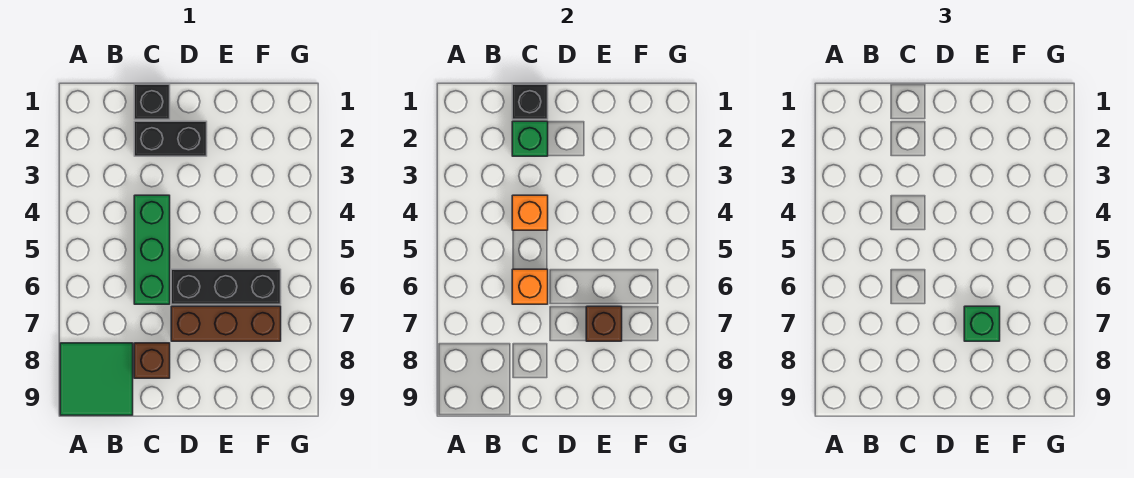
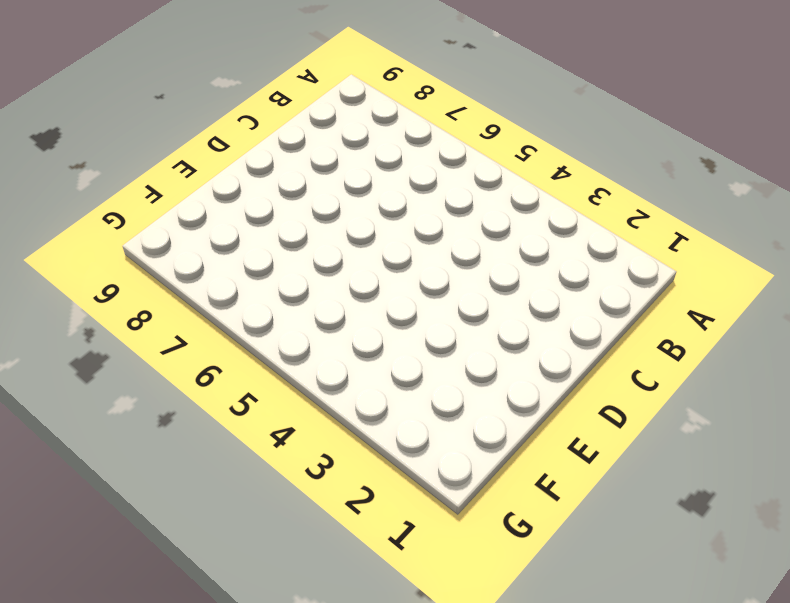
none -> green 2x2 tile [60,343,133,415]
none -> black 1x1 brick [134,84,170,119]
none -> black 1x2 brick [134,121,207,156]

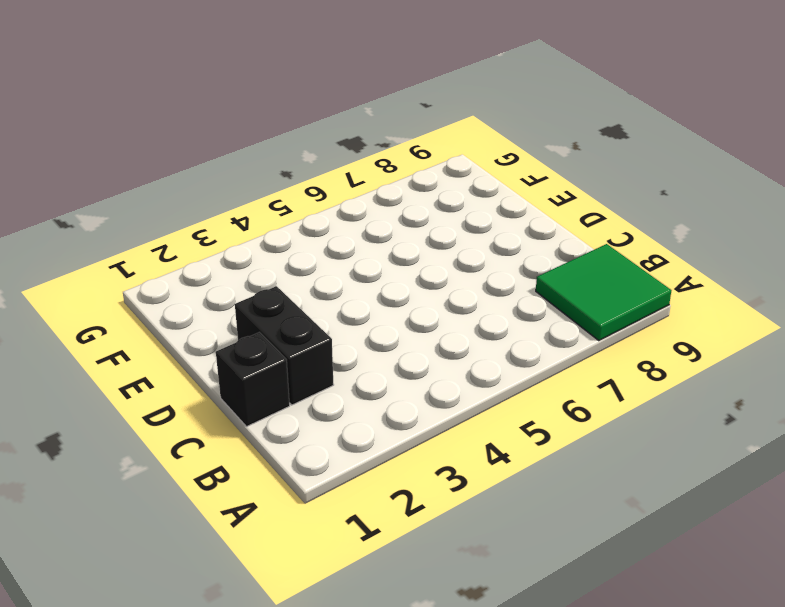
none -> green 1x3 brick [134,195,170,304]
none -> brown 1x1 brick [134,343,170,378]
none -> black 1x3 brick [171,269,281,304]

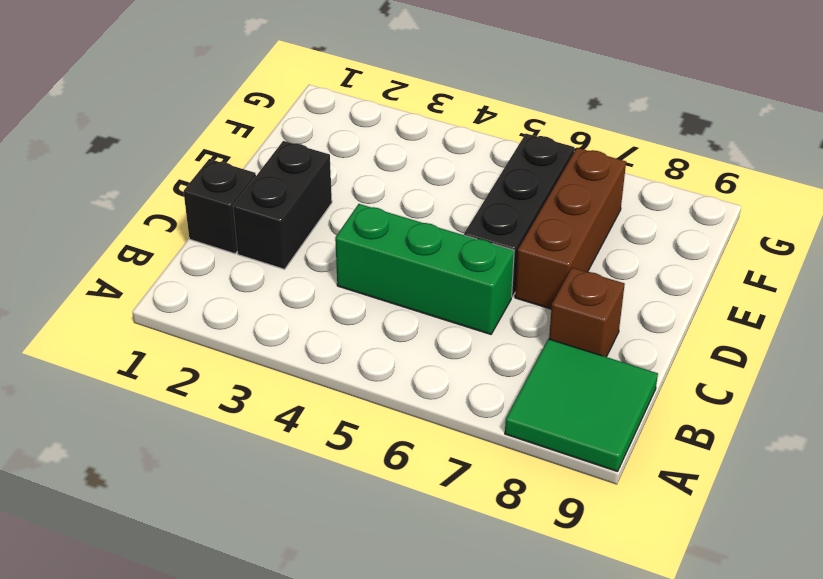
none -> black 1x1 brick [512,84,548,119]
none -> green 1x1 brick [512,121,548,156]
none -> orange 1x1 brick [512,195,548,230]

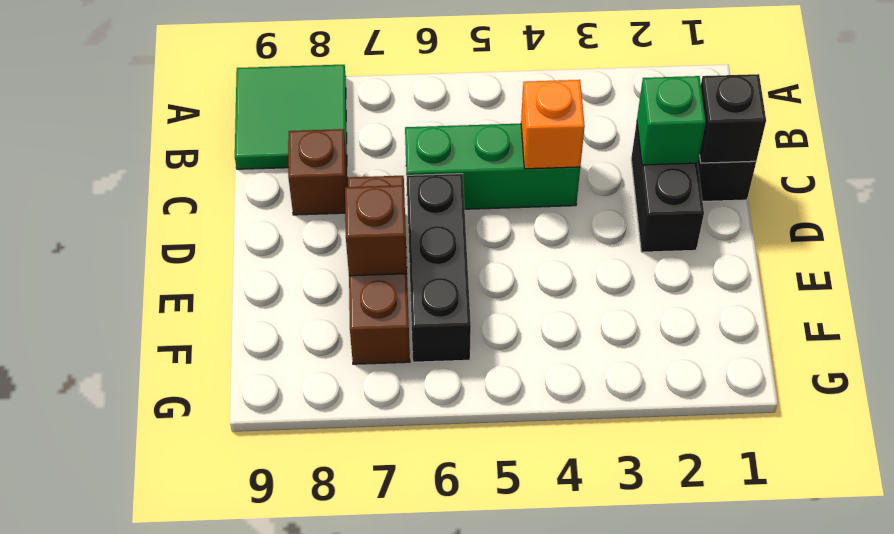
none -> orange 1x1 brick [512,269,548,304]
none -> green 1x1 brick [964,306,1000,341]

